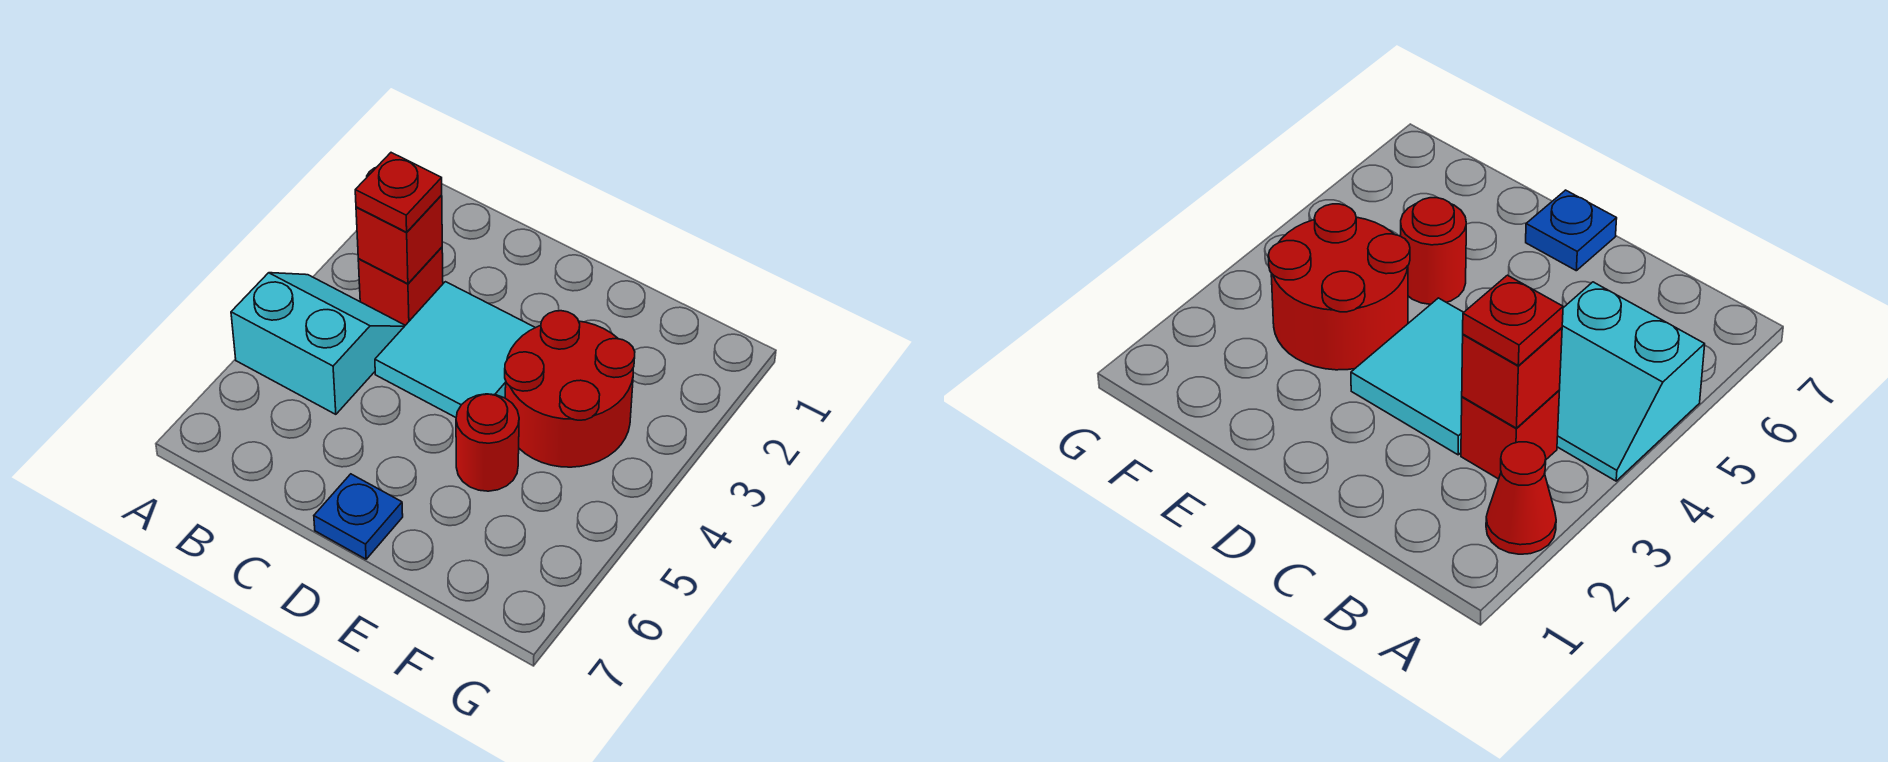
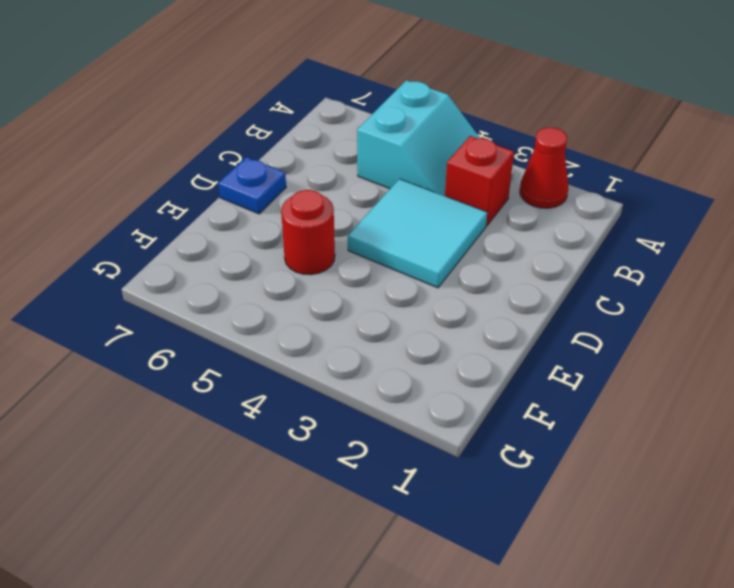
none -> red 2x2 round brick [505,311,635,467]
none -> red 1x1 brick [356,196,442,284]

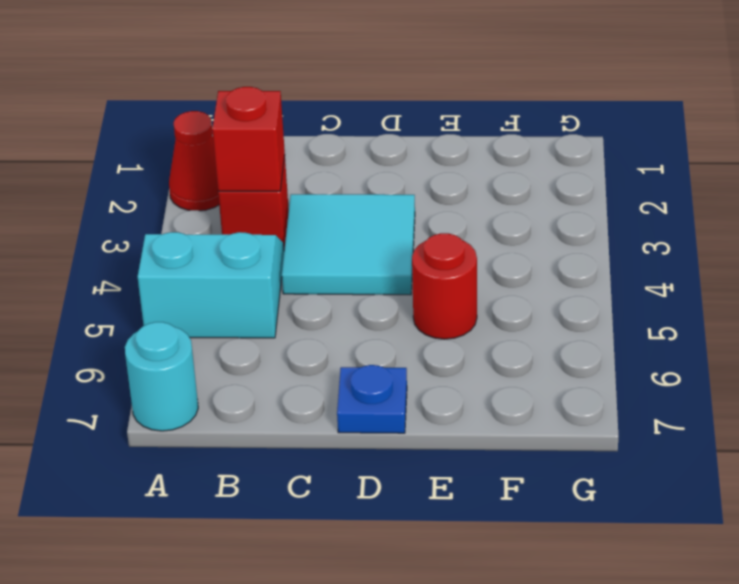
cyan 1x1 round brick [125,322,198,431] -> none
none -> red 2x2 round brick [505,311,635,467]
none -> red 1x1 plate [355,153,442,232]

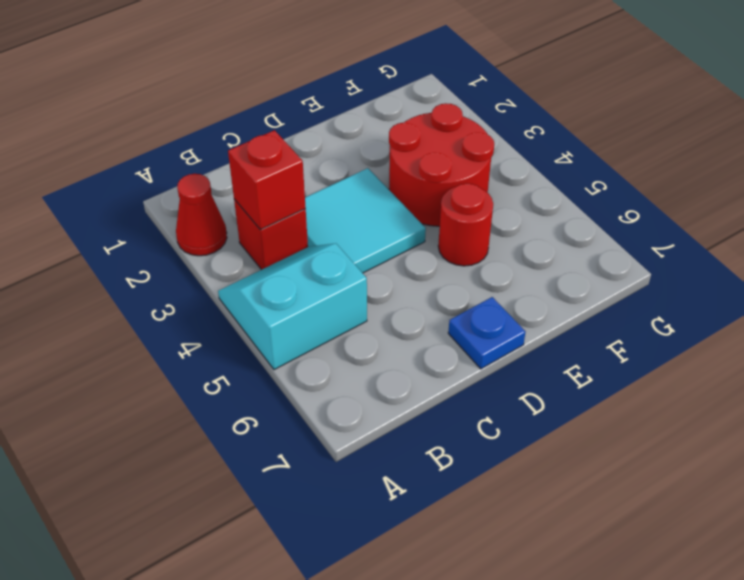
none -> red 1x1 plate [355,153,442,232]

